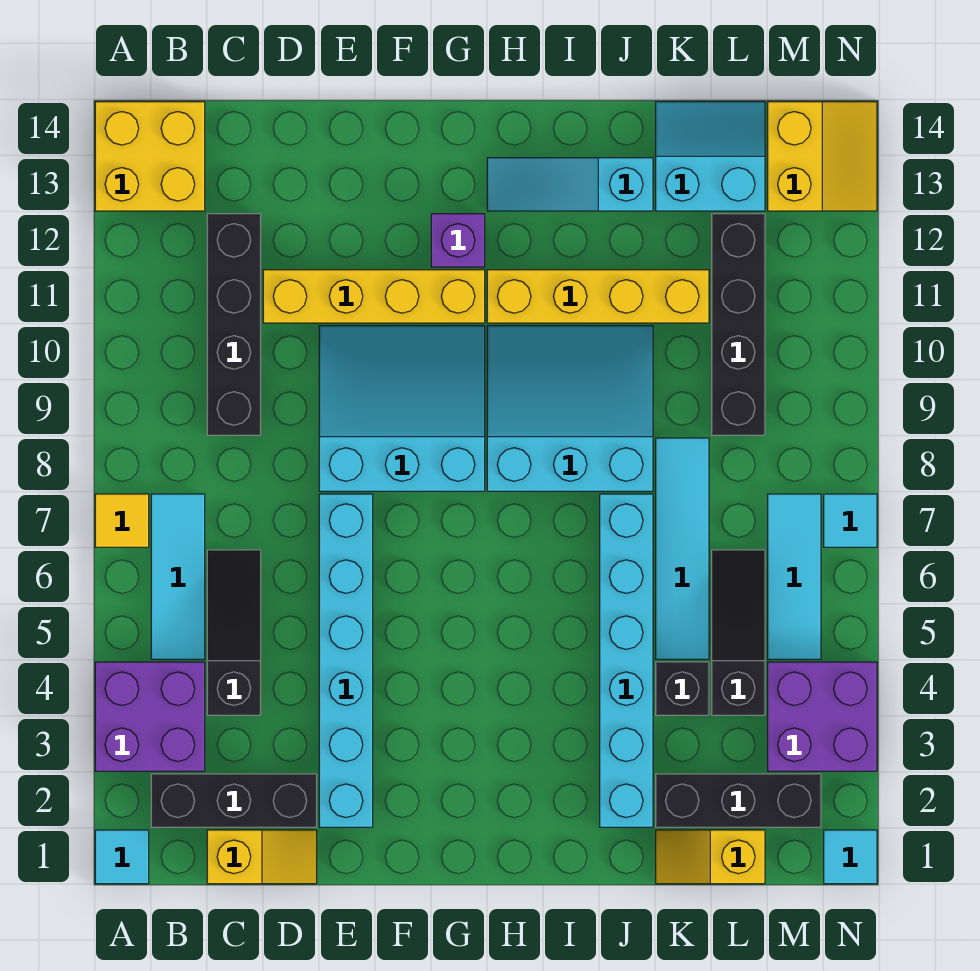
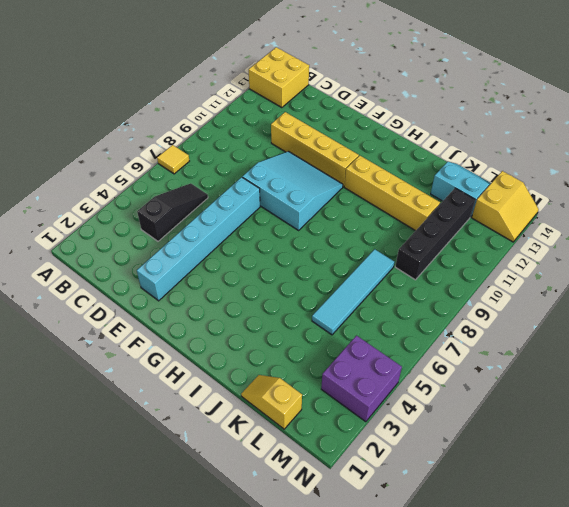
none -> cyan 1x1 tile [95,830,149,884]
none -> purple 2x2 brick [95,662,205,771]
none -> black 1x3 brick [151,774,317,827]

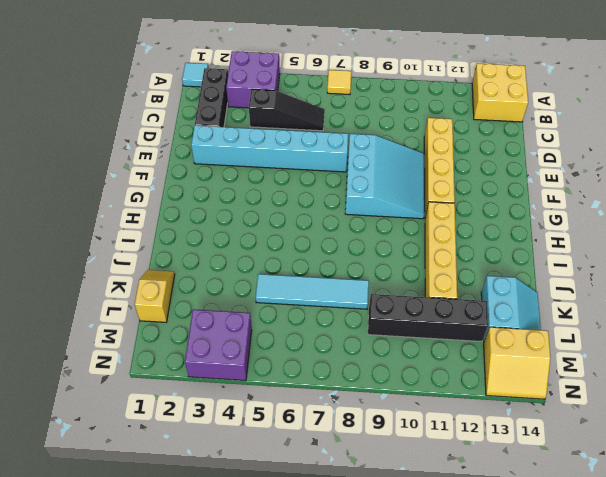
none -> cyan 1x3 tile [151,494,205,659]
none -> yellow 1x2 slope [207,830,317,884]
none -> black 1x4 brick [207,214,261,435]

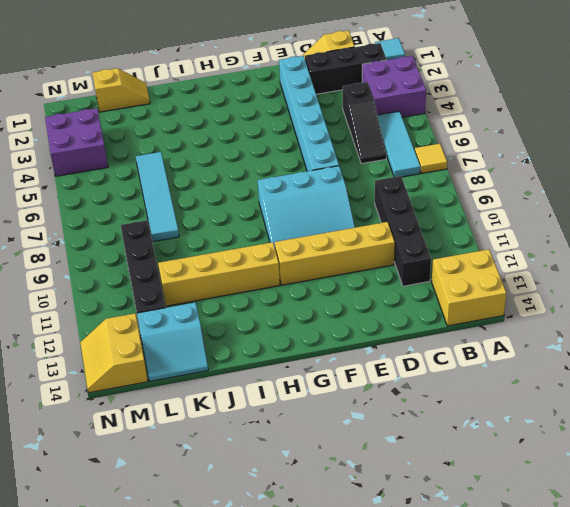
none -> purple 1x1 brick [431,214,485,267]
none -> cyan 3x3 slope [487,326,653,491]
none -> cyan 1x3 slope [487,158,653,211]

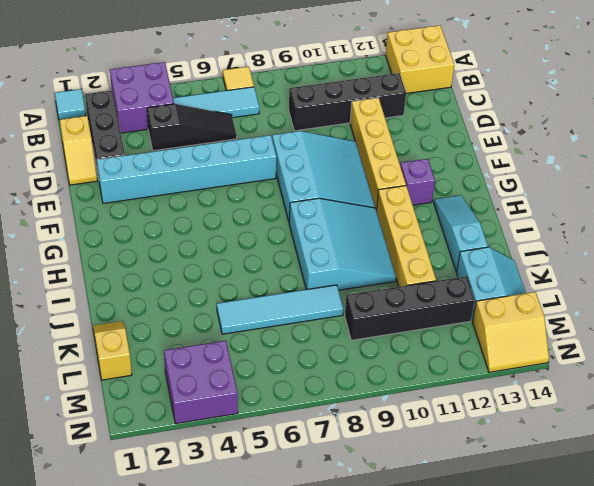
none -> cyan 1x6 brick [600,494,653,827]
none -> black 1x3 brick [656,774,821,827]
none -> black 1x1 brick [656,662,709,715]

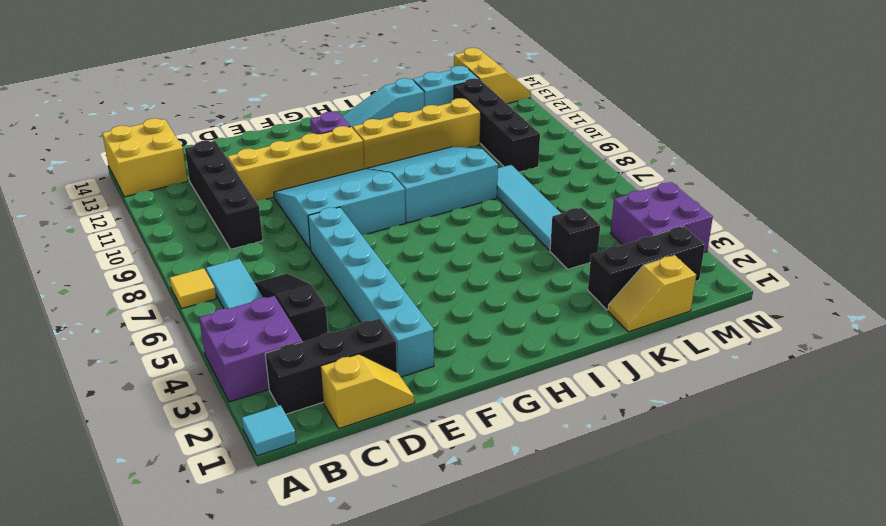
none -> cyan 1x6 brick [600,494,653,827]
none -> black 1x3 slope [712,550,765,715]
none -> cyan 1x3 tile [768,494,821,659]

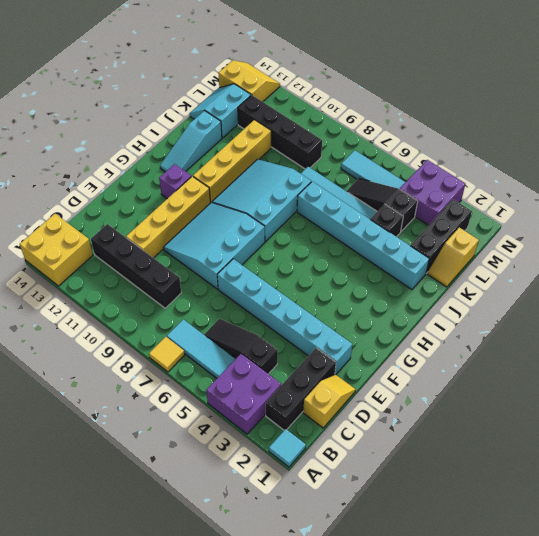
none -> cyan 1x1 tile [824,830,877,884]
none -> cyan 1x1 tile [824,494,877,547]

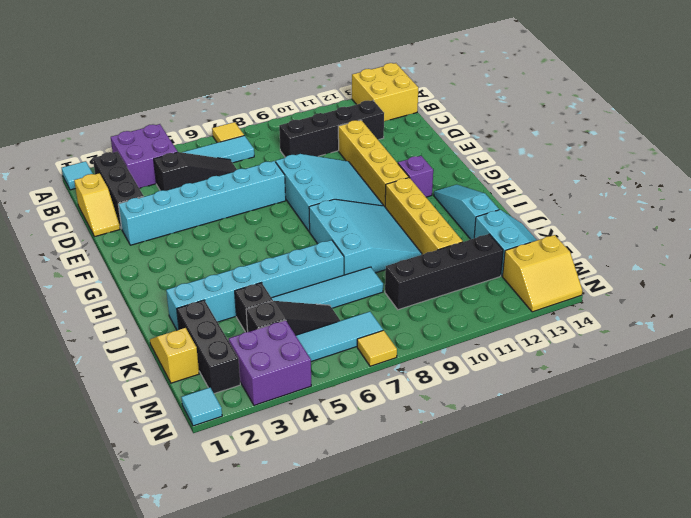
yellow 1x1 tile [357,330,397,366] -> cyan 1x1 tile [824,494,877,547]

